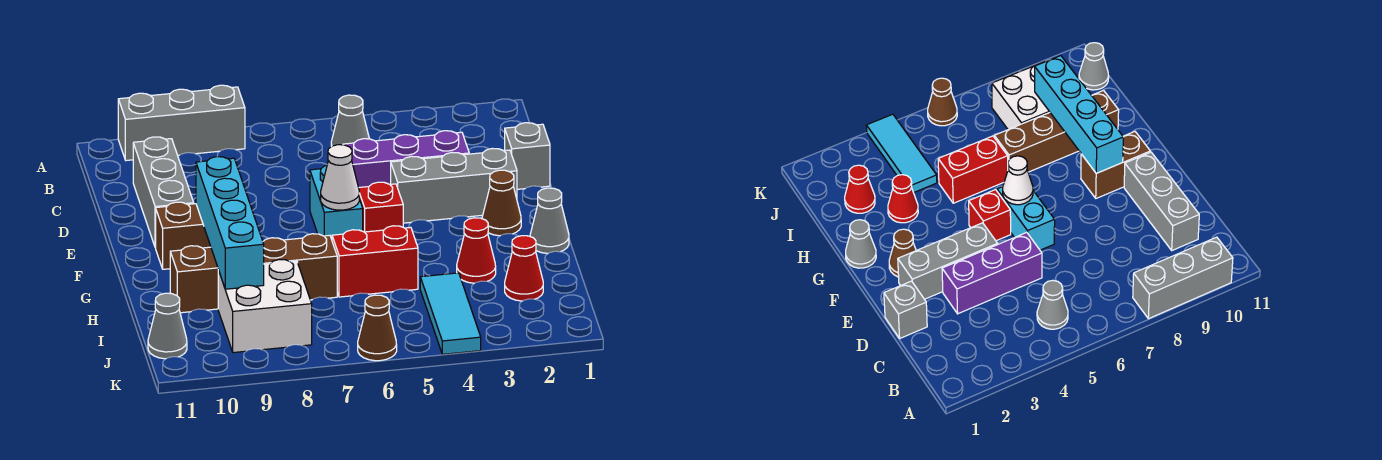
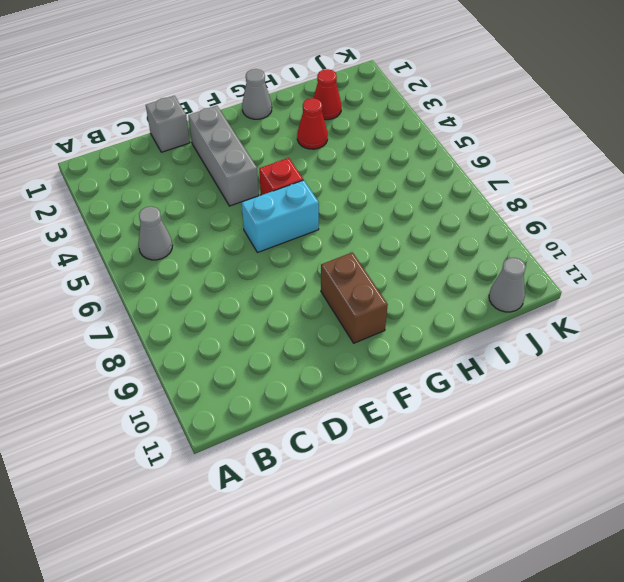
none -> grey 1x3 brick [118,85,245,161]
none -> grey 1x3 brick [133,137,194,248]
none -> purple 1x3 brick [343,131,469,188]

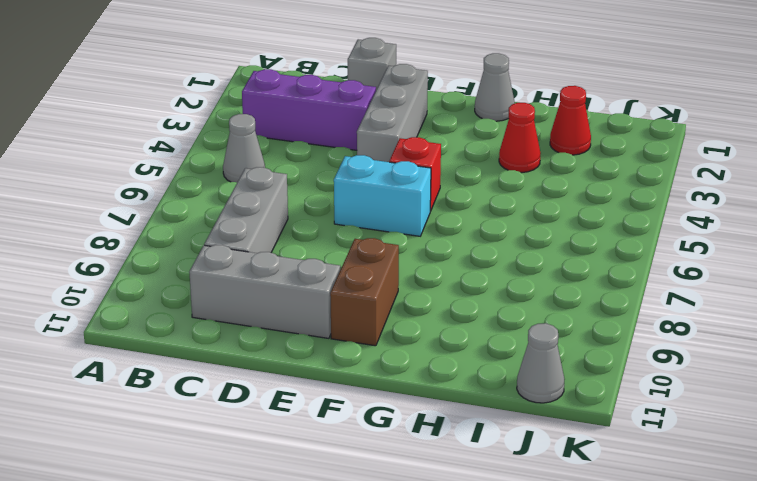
purple 1x3 brick [242,69,376,150] -> purple 1x3 brick turned to [343,131,469,188]
grey 1x3 brick [204,167,288,253] -> grey 1x3 brick moved to [118,85,245,161]
none -> brown 1x1 cone [482,170,521,236]
none -> red 1x2 brick [332,226,418,297]
none -> brown 1x4 brick [170,234,337,313]

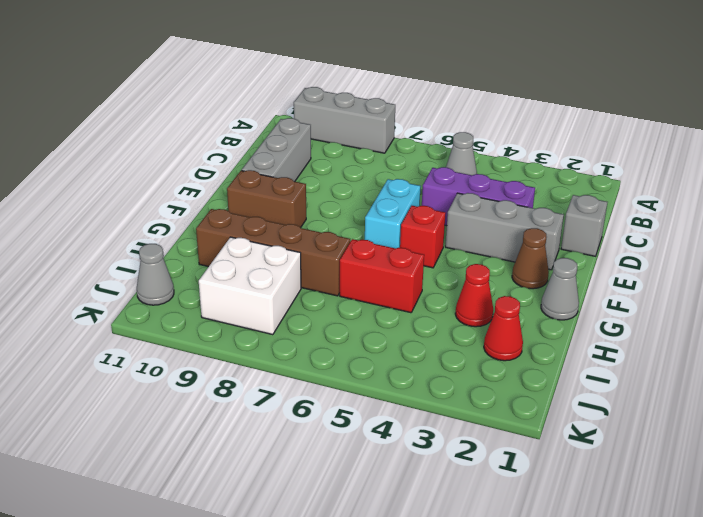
none -> cyan 1x3 tile [420,273,481,354]
none -> brown 1x1 cone [358,295,397,361]
none -> white 1x1 cone [321,145,359,210]

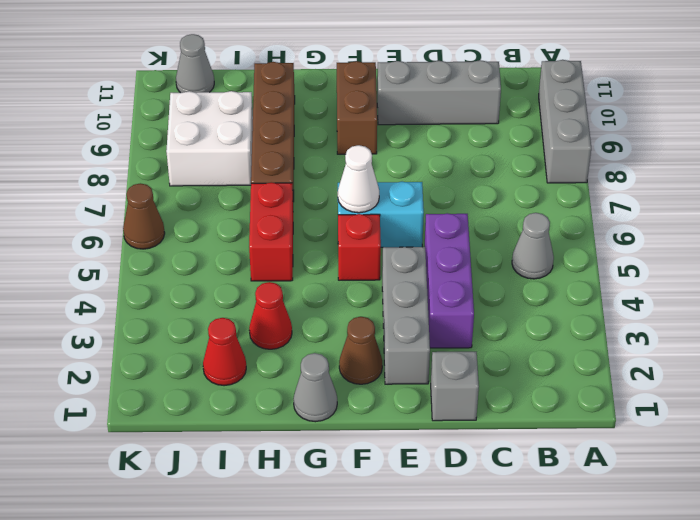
none -> cyan 1x3 tile [420,273,481,354]
none -> cyan 1x4 brick [196,157,264,289]

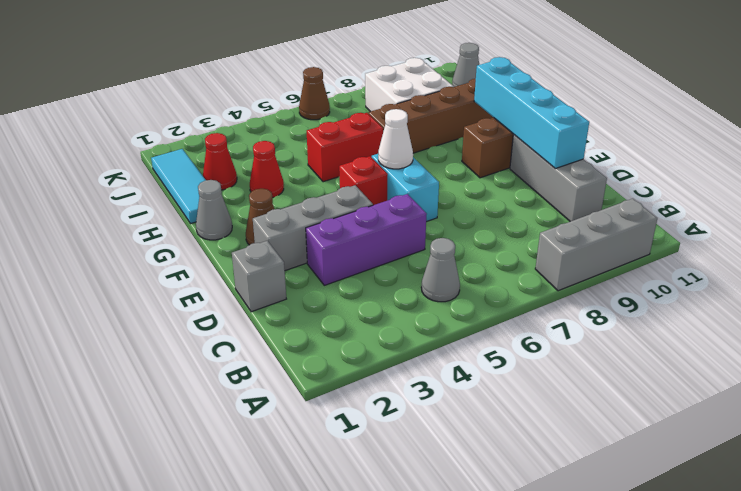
cyan 1x4 brick [474,57,589,169] -> cyan 1x4 brick moved to [196,157,264,289]
cyan 1x3 tile [151,149,206,223] -> cyan 1x3 tile moved to [420,273,481,354]

